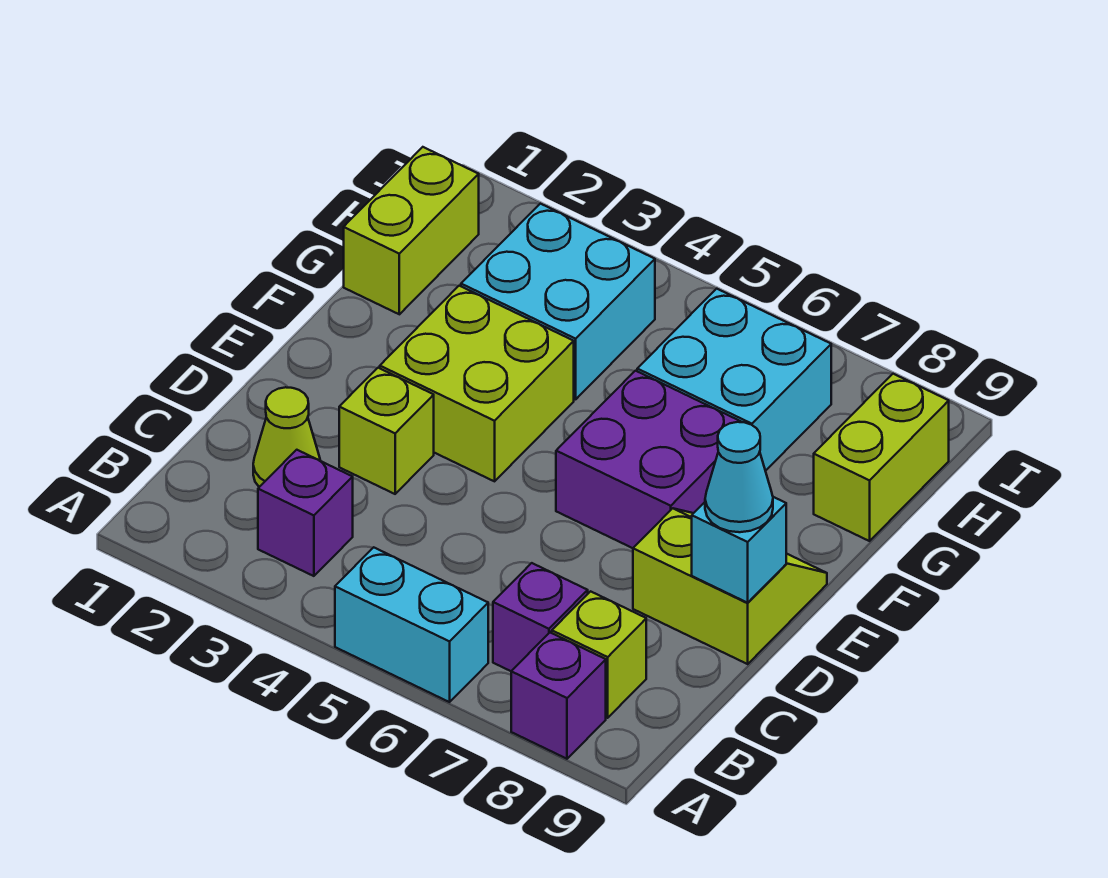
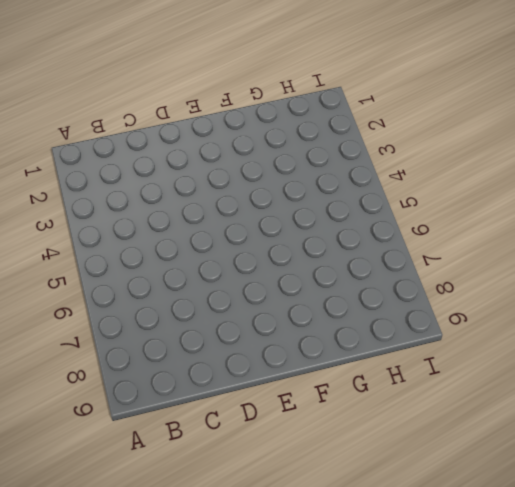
none -> cyan 1x2 brick [335,547,488,702]
none -> purple 1x1 brick [511,633,606,759]
none -> purple 1x1 brick [258,450,353,576]

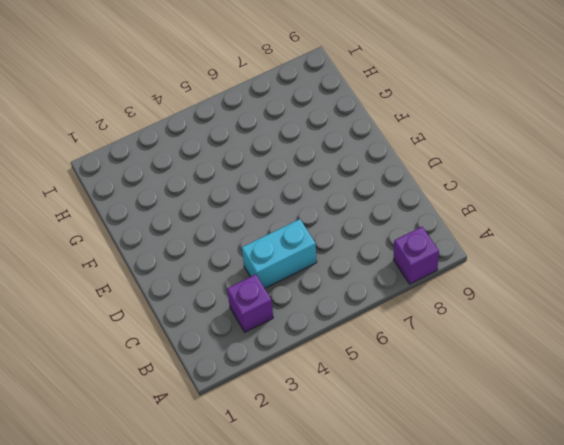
cyan 1x2 brick [242,219,317,288] -> cyan 1x2 brick moved to [335,547,488,702]
none -> purple 1x1 brick [493,563,588,671]
none -> lime 1x1 brick [552,591,646,718]
none -> lime 1x1 cone [253,387,320,487]

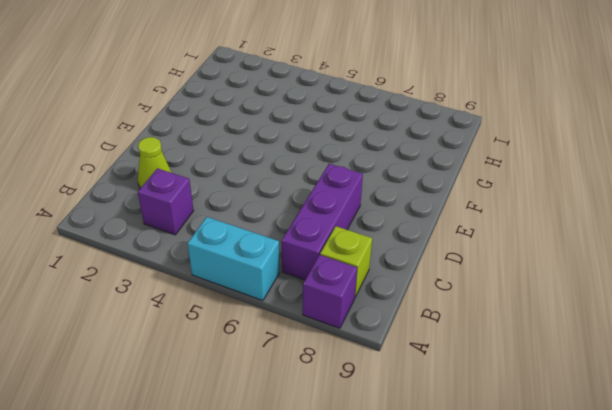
purple 1x3 brick [282,164,363,280] -> purple 1x1 brick [493,563,588,671]
none -> lime 1x1 brick [339,368,434,494]
none -> lime 2x2 slope [633,508,827,664]
none -> lime 2x2 brick [380,286,574,481]

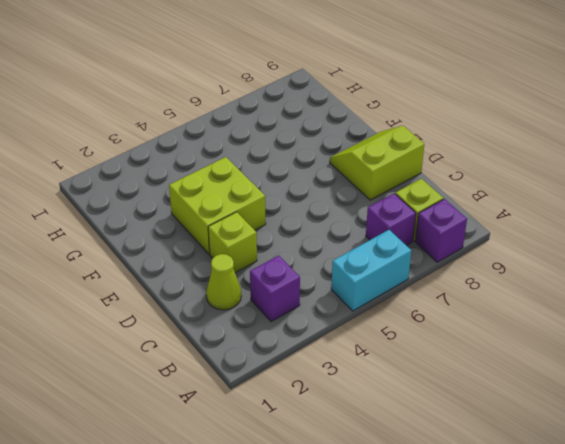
none -> purple 2x2 brick [556,371,741,548]
none -> lime 1x2 brick [344,147,479,314]
none -> cyan 2x2 brick [461,204,655,399]

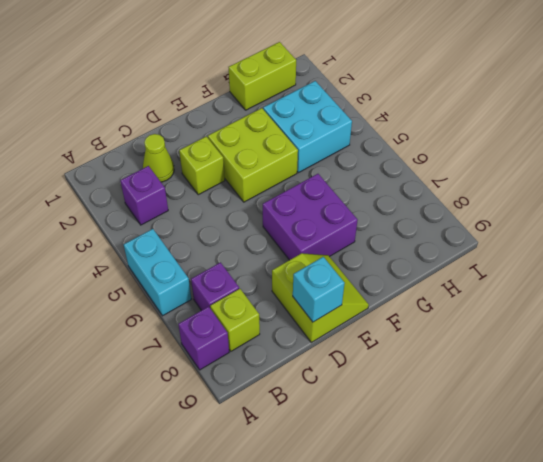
none -> cyan 2x2 brick [637,289,831,471]
none -> lime 1x2 brick [814,374,949,541]
none -> cyan 1x1 cone [705,422,773,532]

